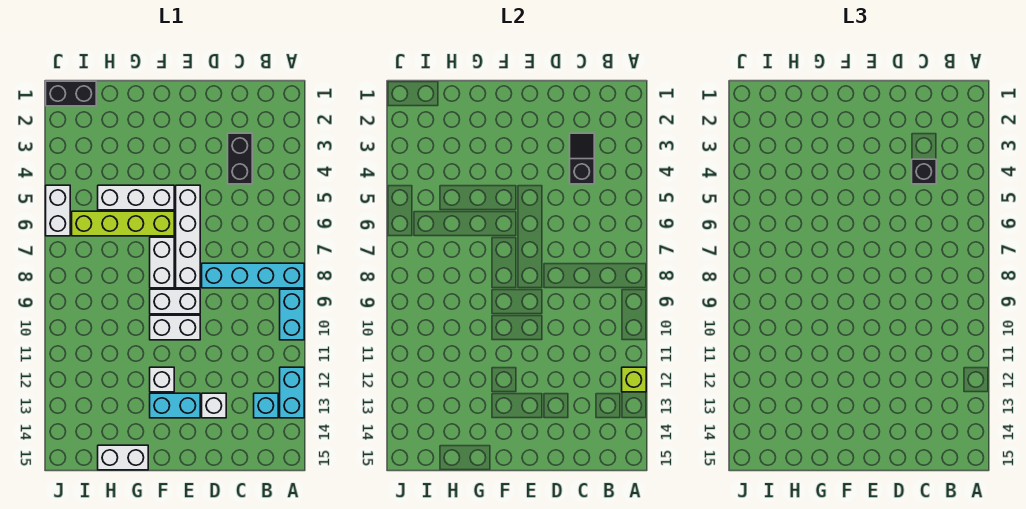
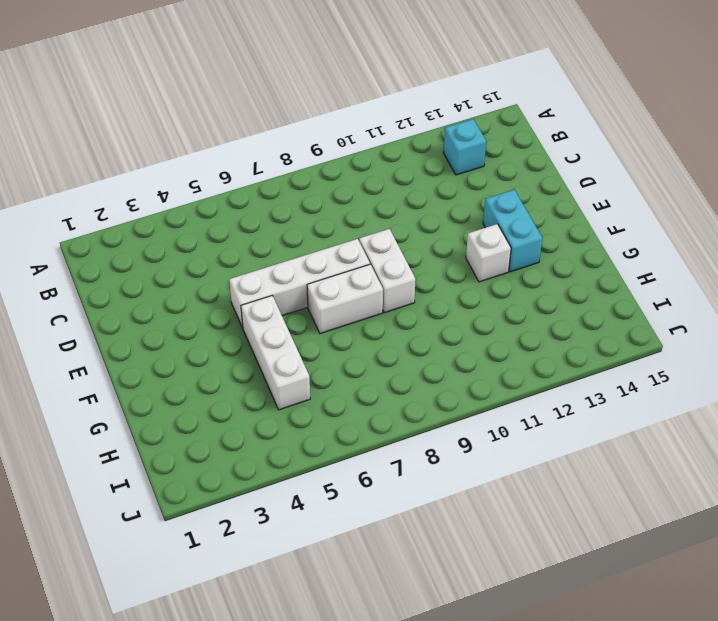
none -> cyan 1x4 brick [202,263,304,288]
none -> cyan 1x2 brick [280,289,304,340]
none -> cyan 1x2 brick [280,367,304,418]

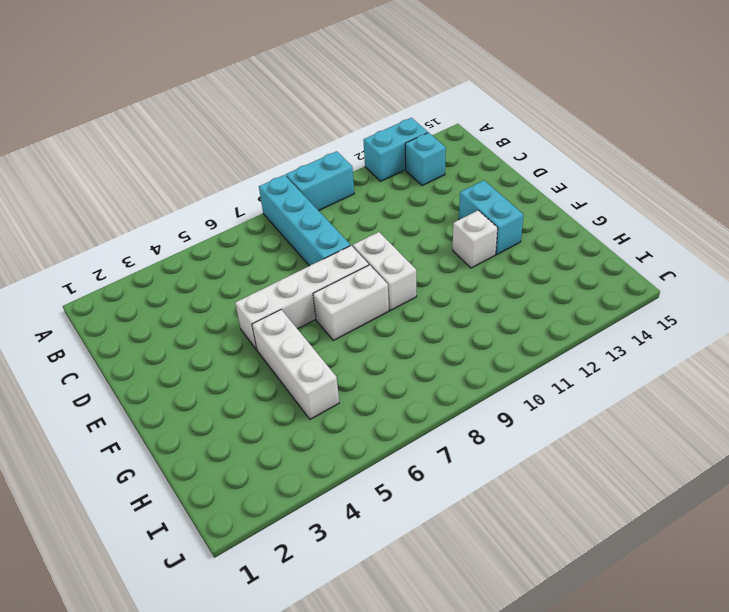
none -> black 1x2 brick [228,133,252,184]
none -> white 1x1 brick [202,393,226,418]
none -> white 1x2 brick [150,315,200,340]

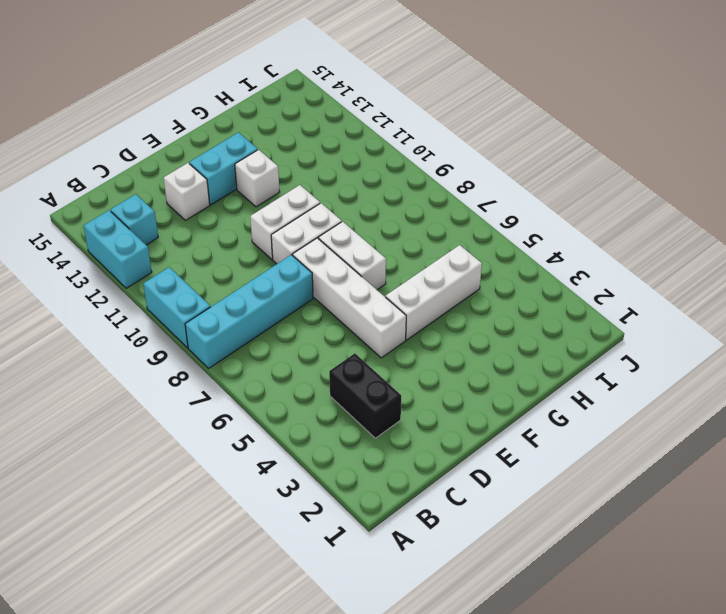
none -> lime 1x4 brick [72,211,174,236]
none -> white 1x2 brick [98,445,148,470]
none -> black 1x2 brick [46,81,96,106]

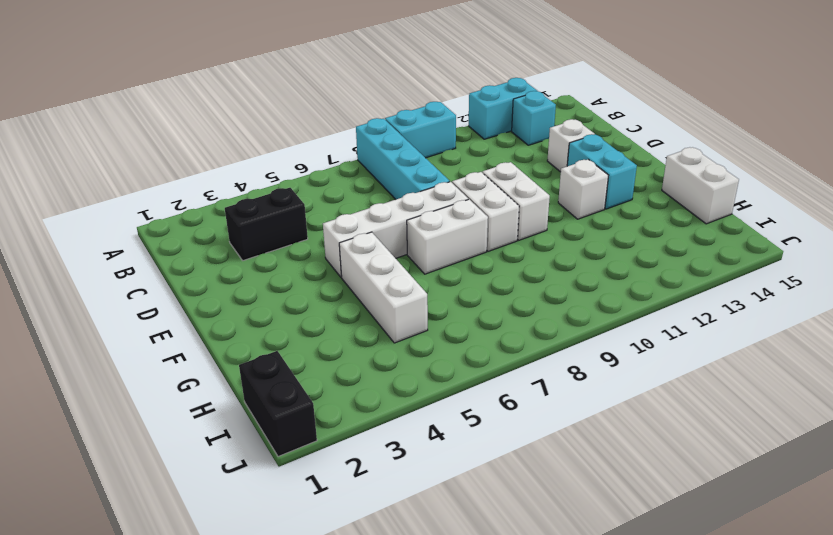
none -> lime 1x4 brick [72,211,174,236]
none -> white 1x2 brick [46,185,70,236]
none -> lime 1x1 brick [622,367,646,392]

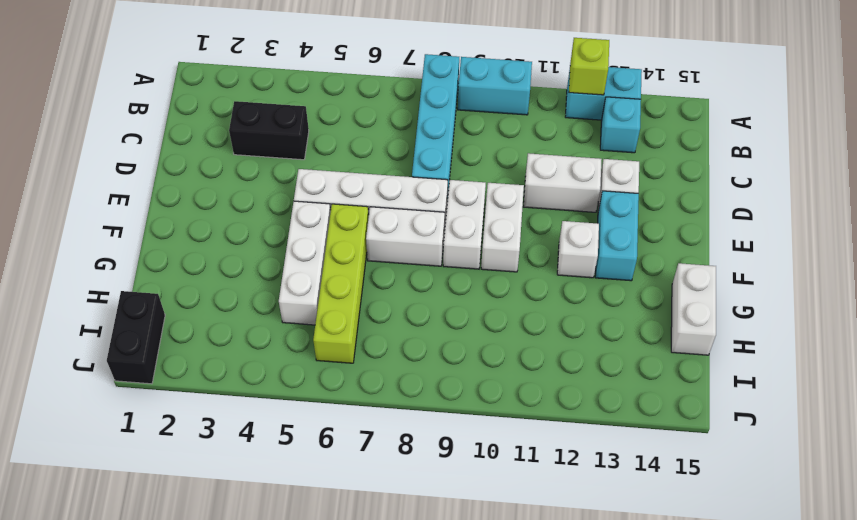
white 1x2 brick [523,153,602,212] -> white 1x2 brick moved to [46,185,70,236]
none -> black 1x2 slope [570,133,594,184]
none -> black 1x1 brick [912,159,936,184]

